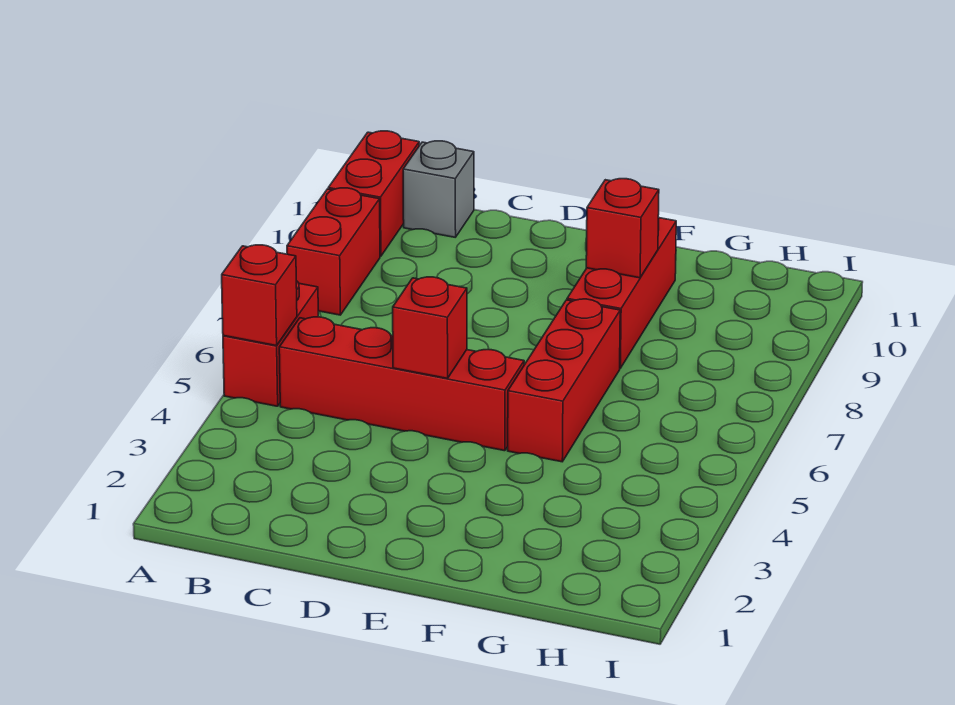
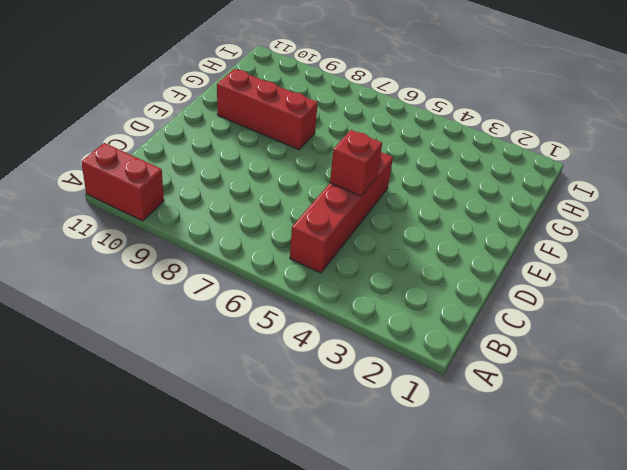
none -> red 1x2 brick [223,281,318,406]
none -> red 1x2 brick [287,188,380,315]

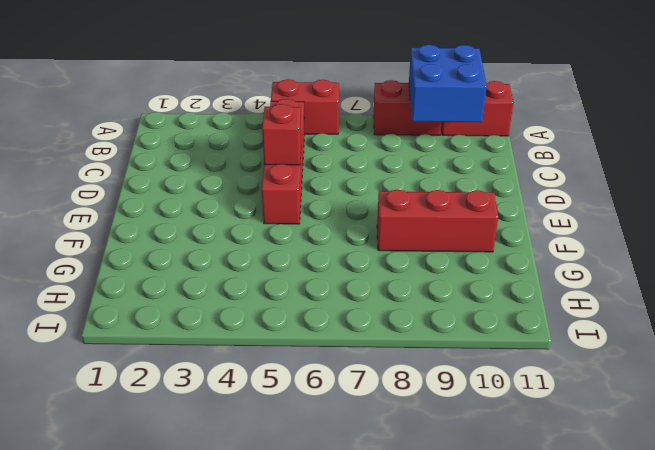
blue 2x2 brick [409,45,487,122] -> none
none -> grey 1x1 brick [403,141,474,237]
none -> red 1x3 brick [508,299,620,462]

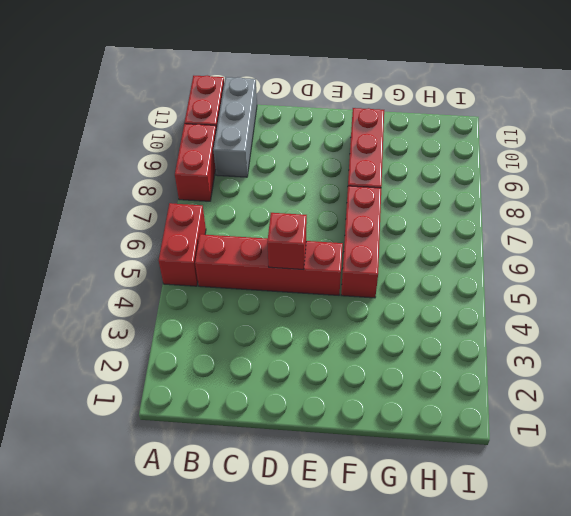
grey 1x3 brick [213,77,257,177] -> grey 1x1 brick [403,141,474,237]
none -> red 1x1 brick [222,245,297,346]
none -> red 1x1 brick [586,179,659,278]

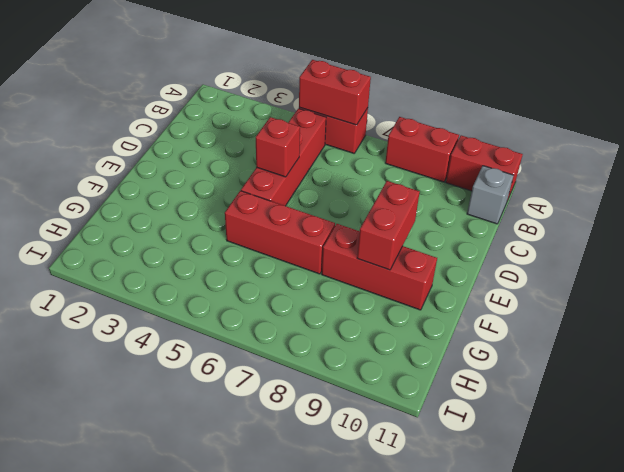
red 1x2 brick [299,60,371,125] -> red 1x1 brick [222,245,297,346]
red 1x2 brick [357,181,420,270] -> red 1x1 brick [586,179,659,278]

